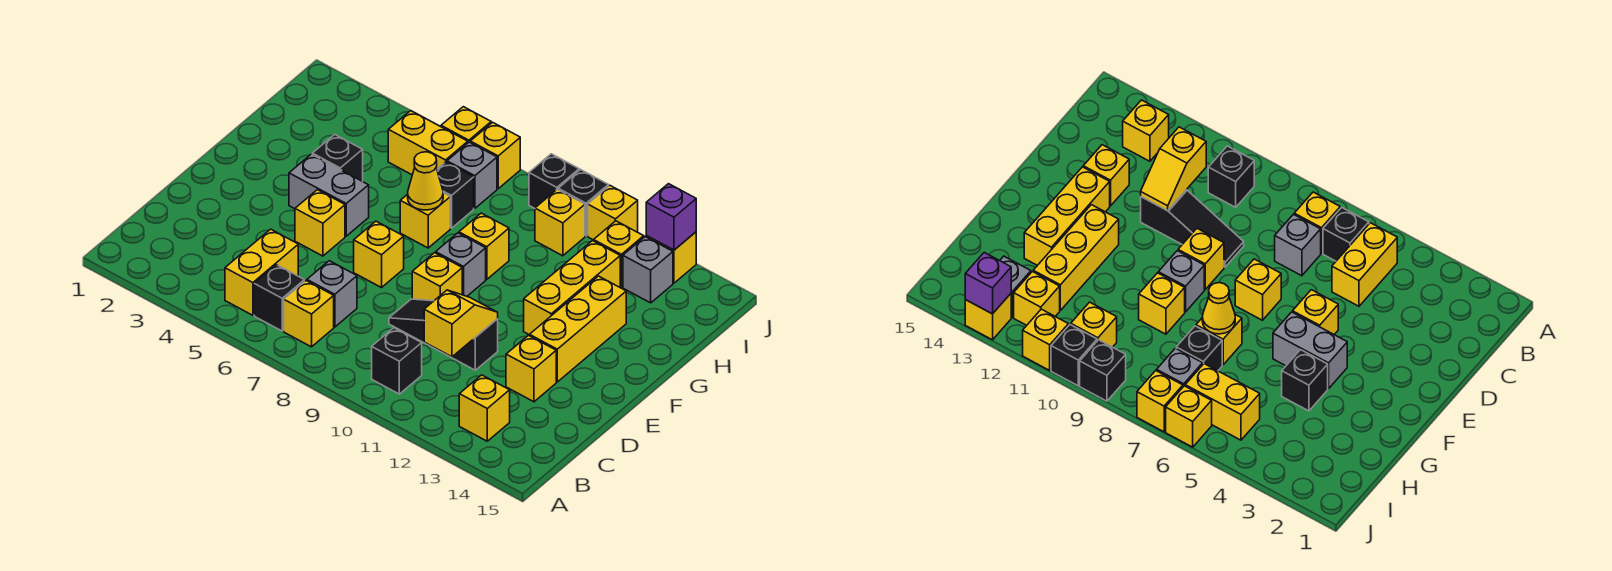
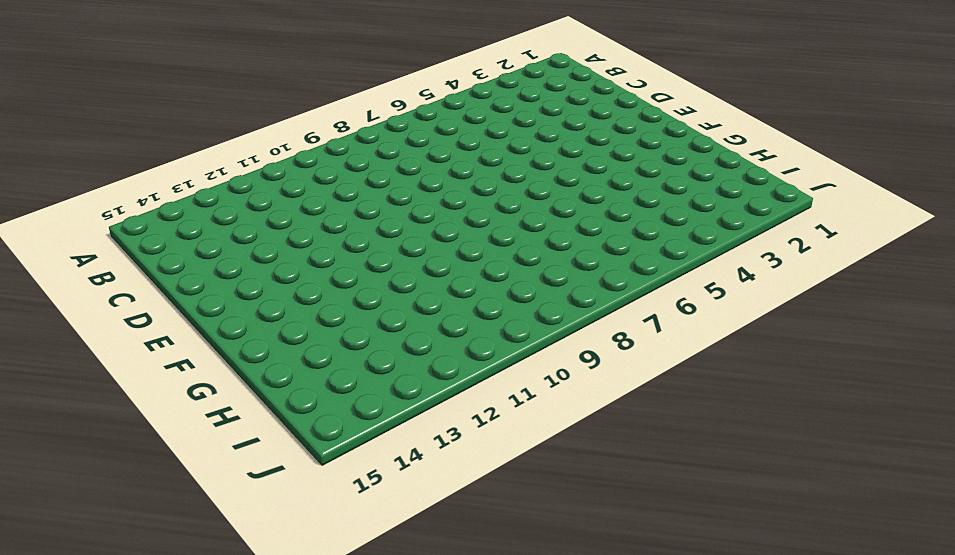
none -> yellow 1x2 brick [225,229,298,315]
none -> black 1x1 brick [254,265,304,331]
none -> yellow 1x1 brick [284,281,334,347]
none -> black 1x1 brick [372,328,422,394]

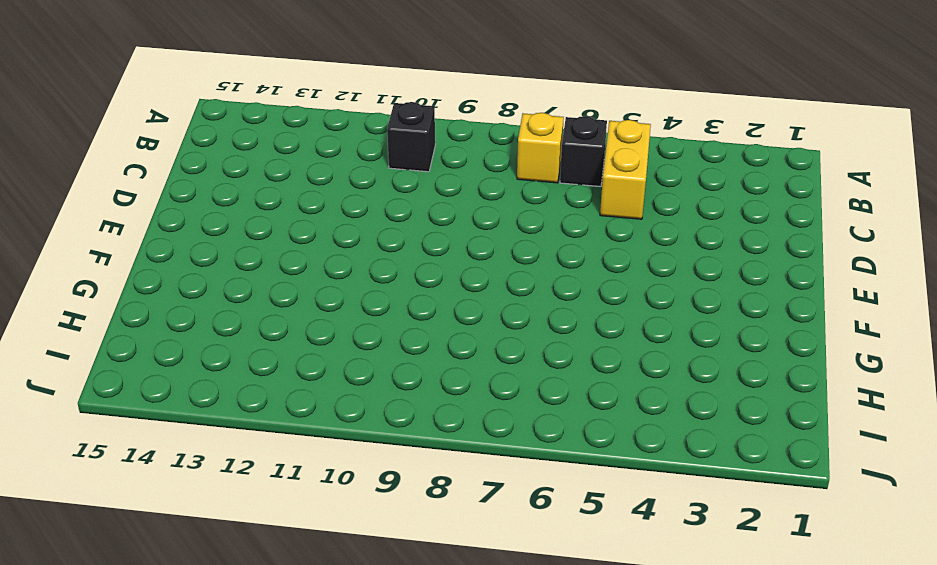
none -> yellow 1x1 brick [459,375,510,441]
none -> grey 1x1 brick [307,261,357,327]
none -> black 1x3 slope [389,299,498,370]
none -> yellow 1x1 brick [506,335,556,402]

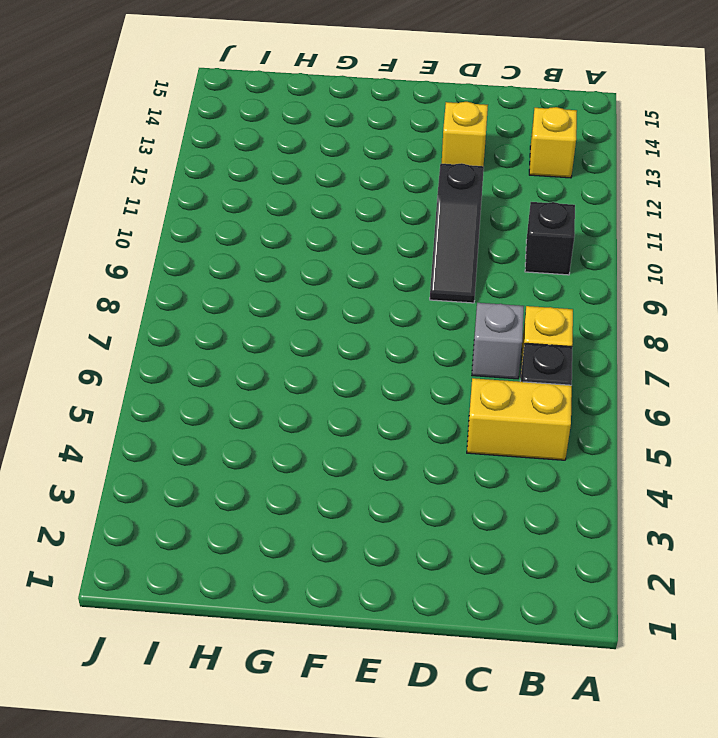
none -> yellow 1x1 brick [295,190,345,256]
none -> yellow 1x1 brick [354,221,404,288]
none -> yellow 1x1 brick [412,253,462,301]
none -> yellow 1x3 brick [529,276,626,382]

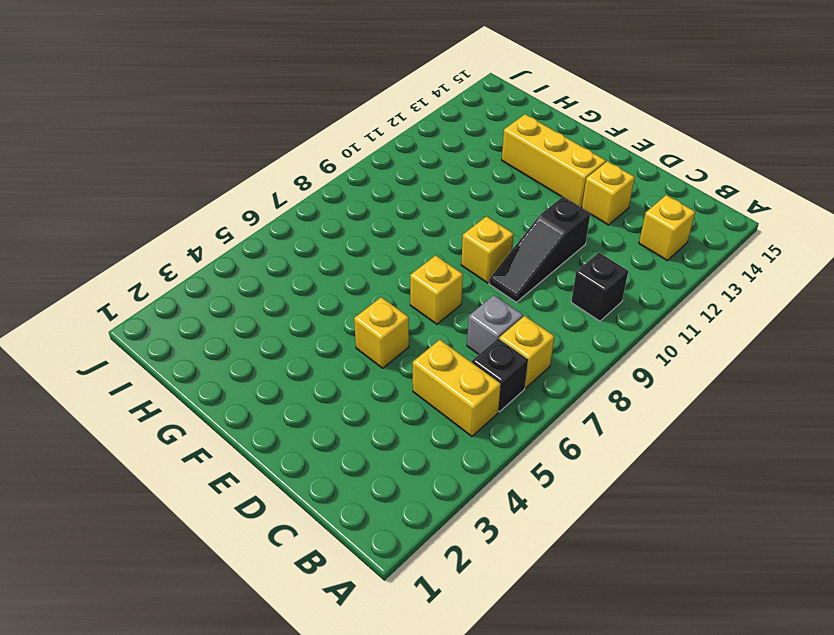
none -> grey 1x2 brick [289,154,369,236]
none -> grey 1x1 brick [436,233,486,296]
none -> yellow 1x3 brick [524,241,620,334]
none -> black 1x1 brick [312,134,363,181]

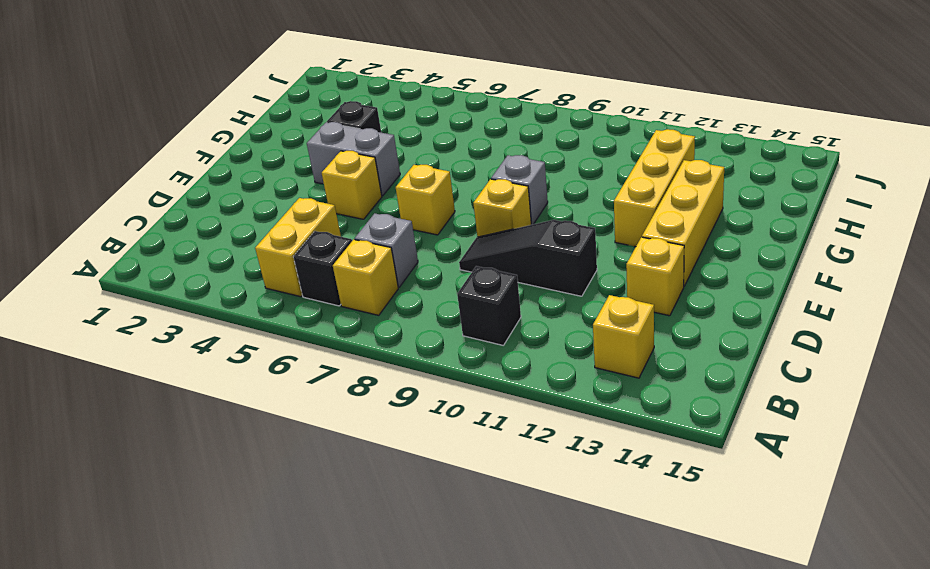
none -> yellow 1x1 brick [400,193,450,248]
none -> yellow 1x1 brick [459,213,509,280]
none -> black 1x1 brick [437,162,474,228]
none -> yellow 1x2 brick [388,111,468,175]

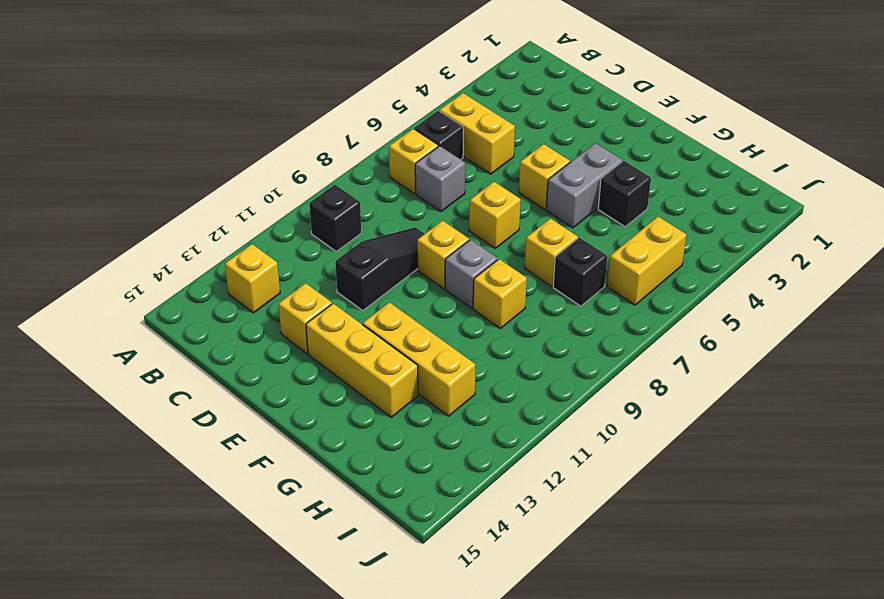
none -> grey 1x1 brick [447,142,497,208]
none -> yellow 1x1 brick [535,189,585,256]
none -> yellow 1x1 brick [594,221,644,287]
none -> grey 1x1 brick [623,237,673,303]

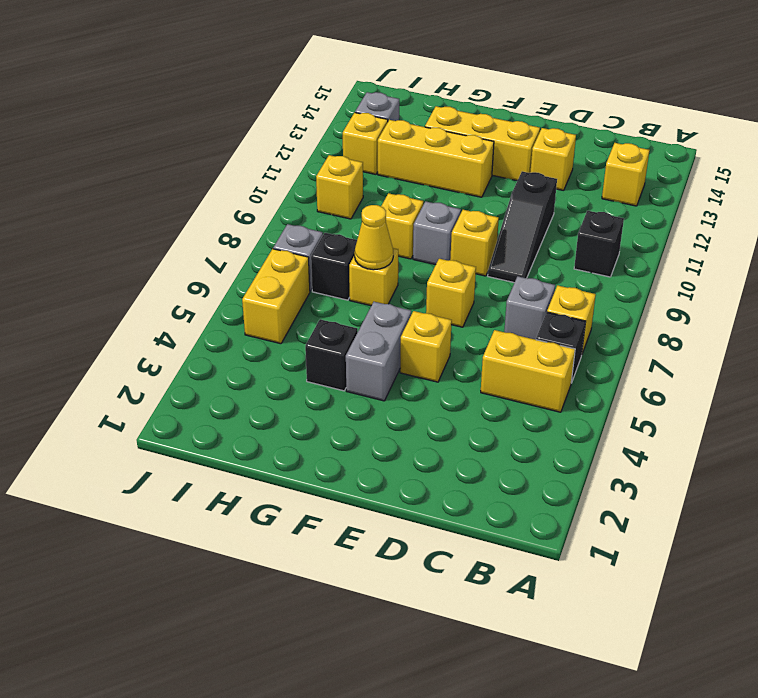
none -> yellow 1x1 brick [441,107,491,143]
none -> yellow 1x1 brick [470,122,520,189]
none -> black 1x1 brick [529,154,579,208]
none -> black 1x1 brick [558,170,608,236]

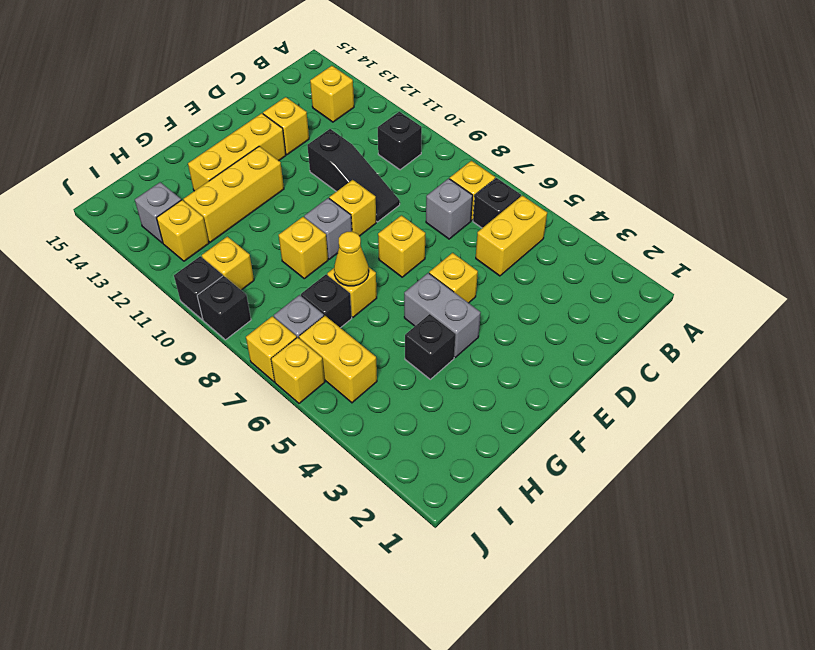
none -> yellow 1x1 brick [588,186,638,240]
none -> yellow 1x1 brick [646,232,696,283]
none -> yellow 1x2 slope [424,290,498,357]
none -> purple 1x1 brick [646,184,696,250]

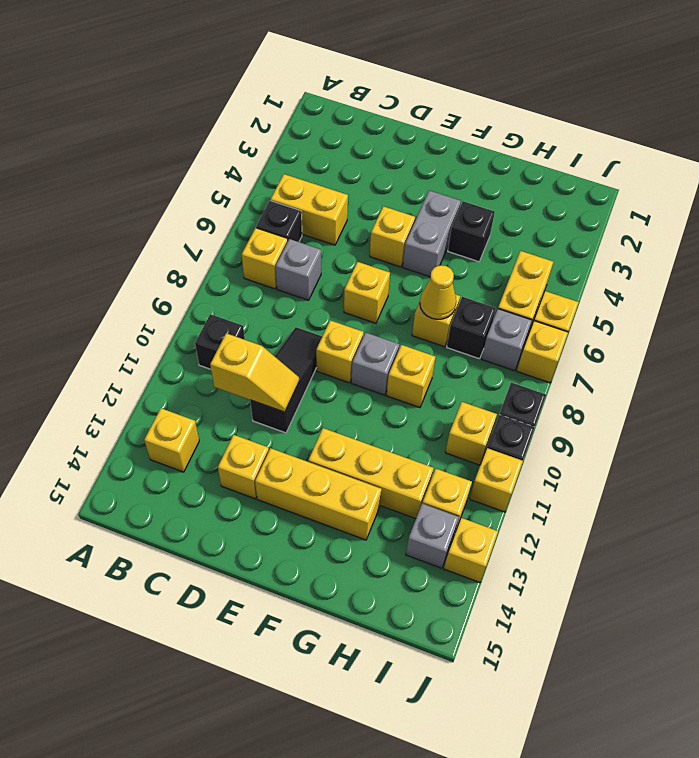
none -> purple 1x1 brick [646,184,696,250]

